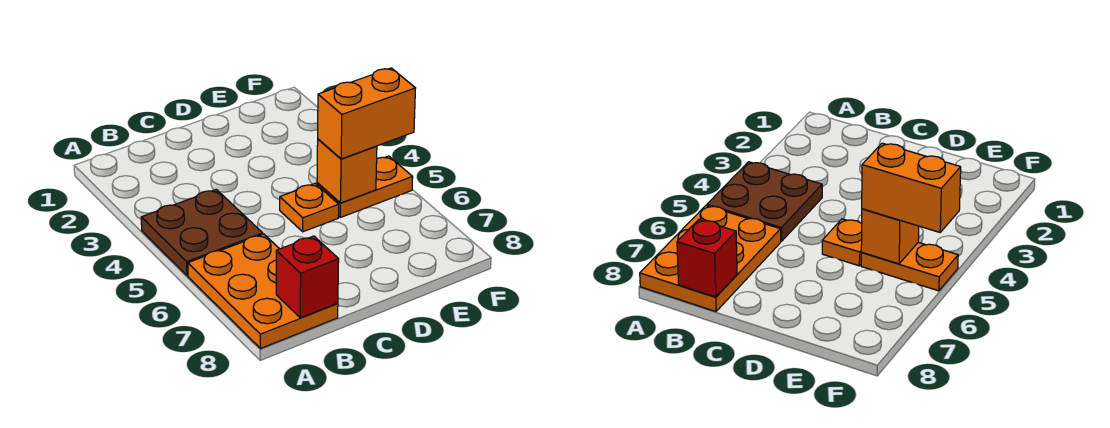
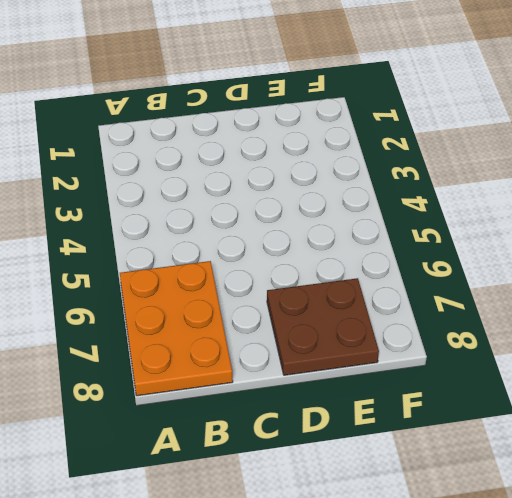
brown 2x2 plate [267,278,379,375] -> brown 2x2 plate moved to [141,189,263,276]
none -> orange 1x1 plate [280,183,339,232]
none -> orange 1x2 plate [317,156,413,217]

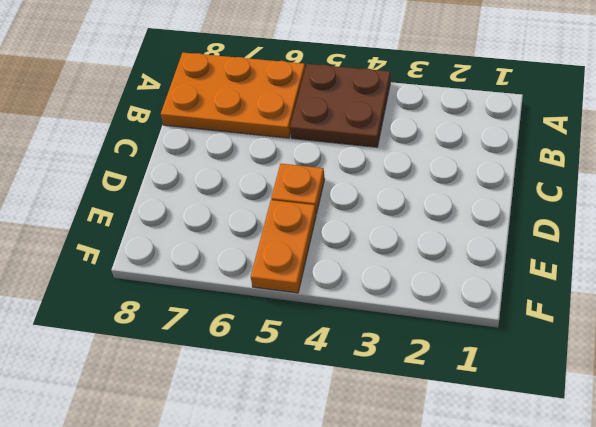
none -> red 1x1 brick [276,236,339,318]
none -> orange 1x1 brick [317,139,377,203]

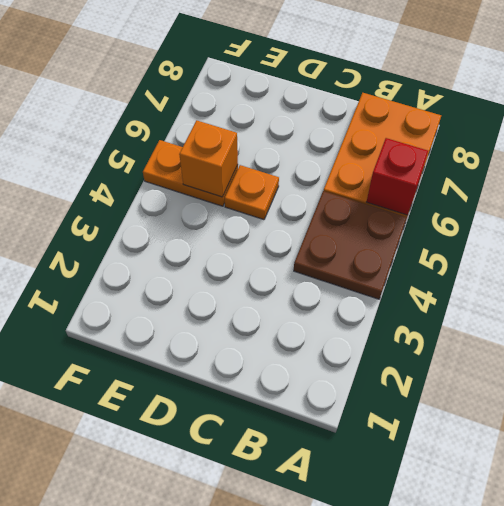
red 1x1 brick [367,138,428,215] -> red 1x1 brick moved to [276,236,339,318]
none -> orange 1x2 brick [318,68,415,159]

